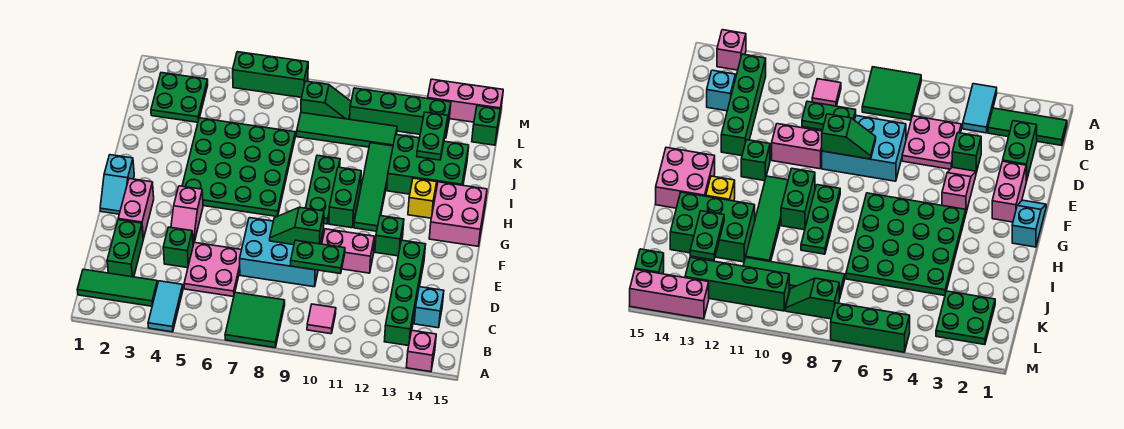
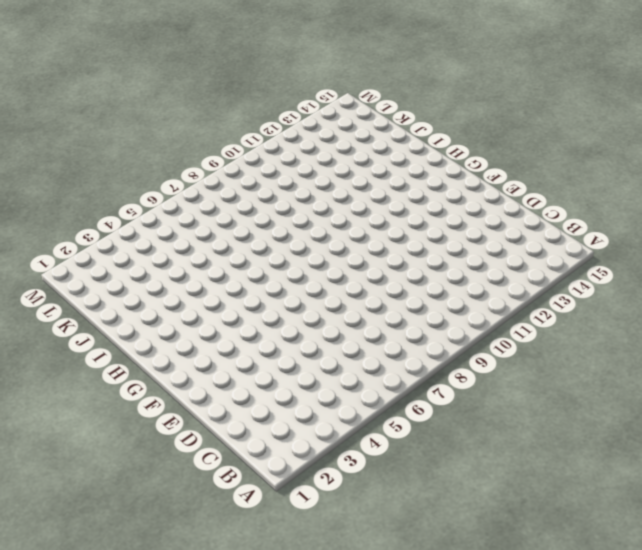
none -> cyan 1x2 tile [148,281,183,332]
none -> green 2x2 tile [225,292,285,348]
none -> pink 1x1 brick [406,331,436,372]
none -> green 1x3 tile [77,269,158,306]

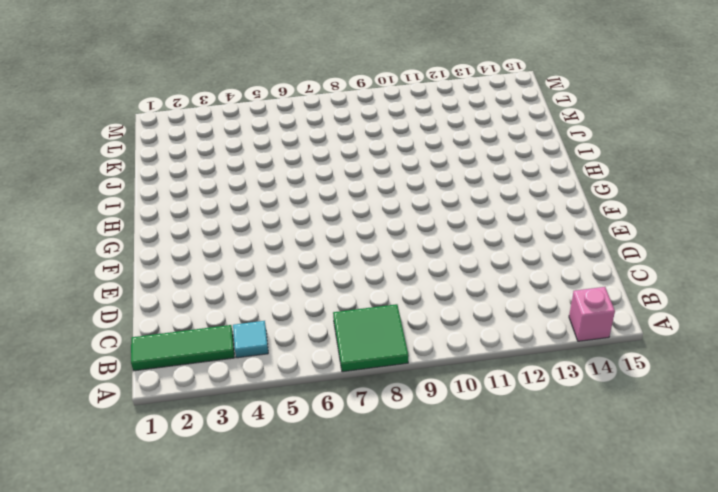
cyan 1x1 tile [233,321,268,358] -> cyan 1x2 tile [148,281,183,332]
none -> pink 1x1 tile [307,304,336,334]
none -> green 1x4 brick [384,240,426,346]
none -> green 1x2 brick [107,220,143,277]
none -> pink 2x2 plate [184,242,241,297]

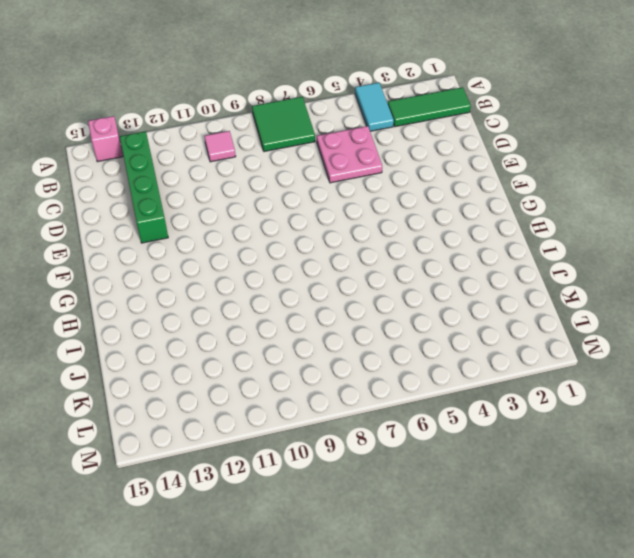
none -> green 1x2 brick [107,220,143,277]
none -> cyan 1x1 brick [414,287,444,328]
none -> green 1x1 brick [163,227,193,268]
none -> cyan 2x3 brick [240,218,324,287]

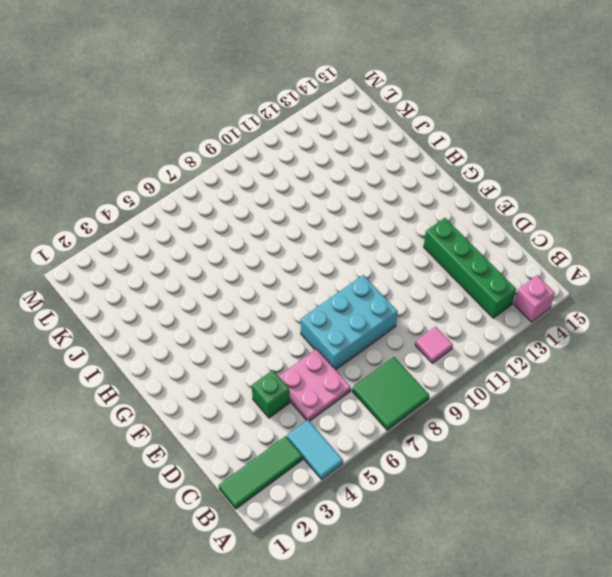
none -> green 1x2 brick [107,220,143,277]
none -> cyan 1x1 brick [414,287,444,328]
none -> pink 1x2 brick [118,179,154,239]
none -> pink 1x2 slope [171,186,203,245]

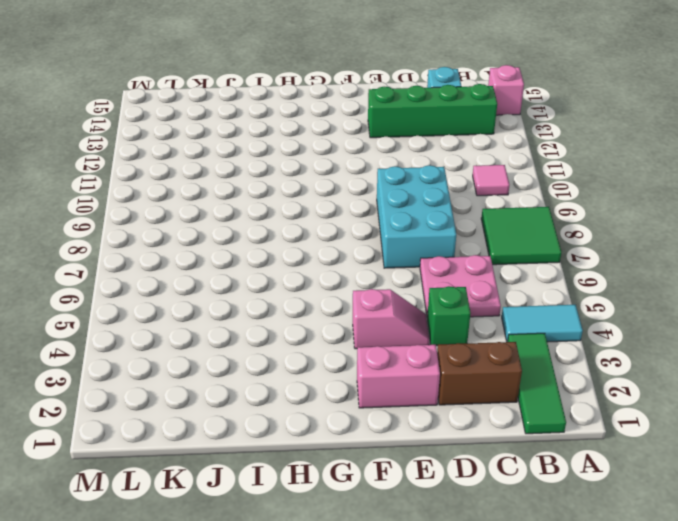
brown 1x2 brick [437,342,522,405] -> green 1x2 brick [107,220,143,277]
none -> pink 1x2 brick [322,229,374,273]
none -> cyan 1x2 slope [100,155,134,214]
none -> green 1x1 brick [375,216,404,256]
none -> green 4x4 plate [182,118,295,217]

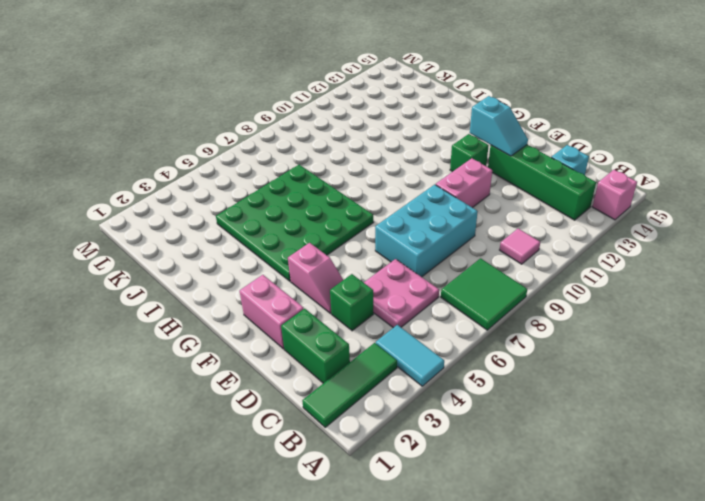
cyan 1x2 slope [470,96,528,156] -> cyan 1x2 slope moved to [100,155,134,214]
none -> green 1x3 plate [306,155,340,224]
none -> green 1x2 brick [329,167,361,228]
none -> green 1x4 tile [354,143,393,231]
none -> pink 2x2 brick [429,182,487,246]

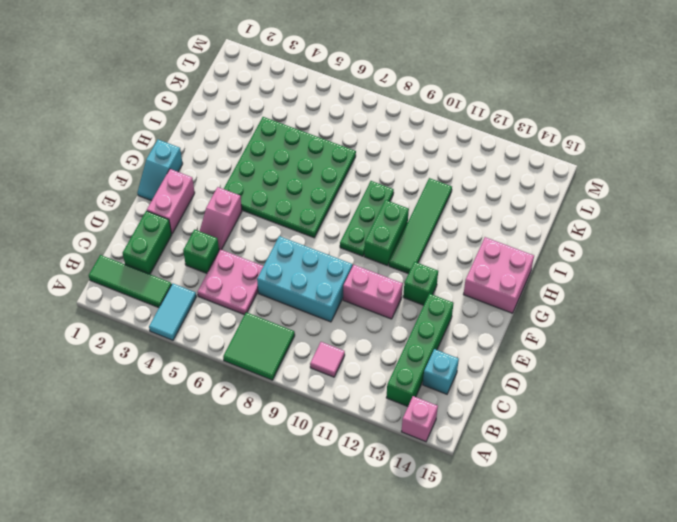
none -> yellow 1x1 brick [408,178,437,218]
none -> green 2x3 brick [387,134,469,194]
none -> green 2x2 plate [151,73,208,122]
none -> green 1x4 tile [297,113,397,147]

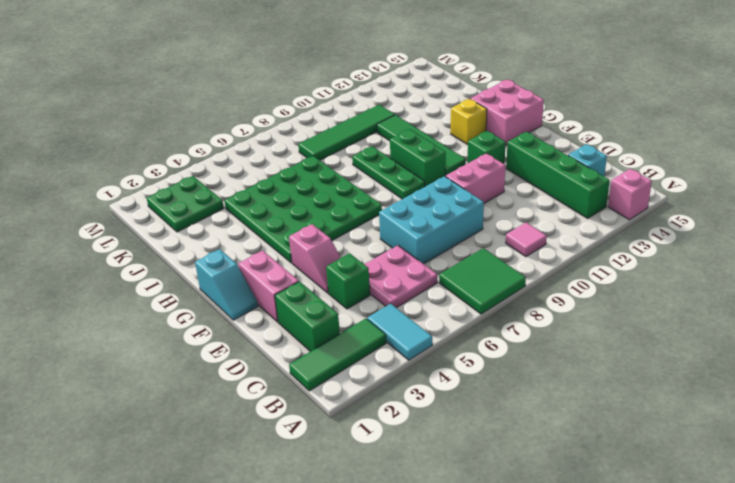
none -> green 2x3 brick [387,134,469,194]
none -> green 1x2 slope [301,81,351,119]
none -> green 1x4 brick [350,88,451,138]
none -> green 1x1 brick [472,106,500,145]

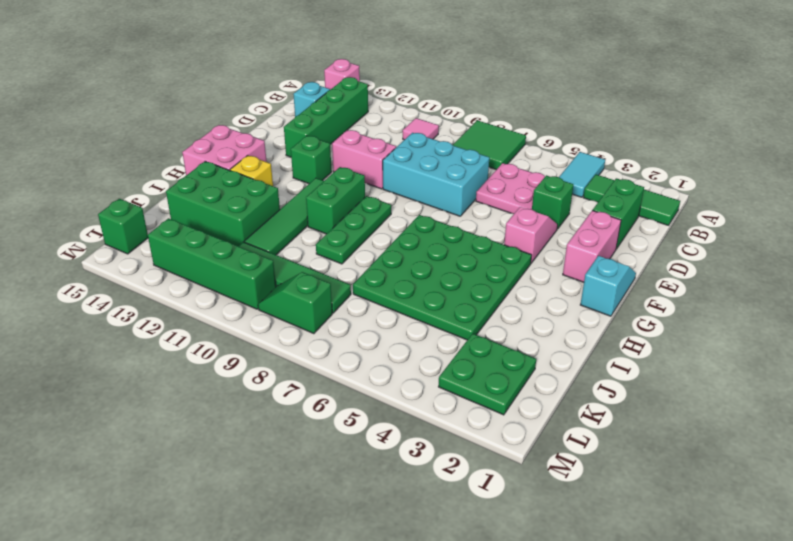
none -> green 1x3 brick [233,52,308,98]
none -> pink 1x3 brick [428,79,503,122]
none -> green 1x2 plate [291,240,345,274]
none -> green 1x2 slope [270,207,324,245]

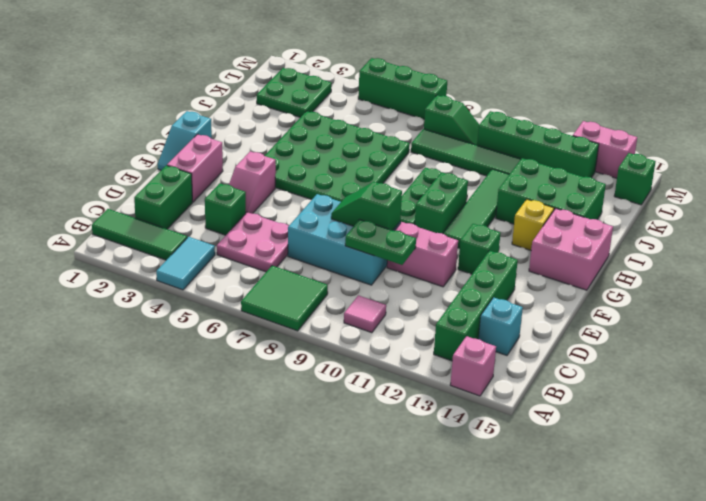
pink 1x2 brick [573,121,637,178] -> pink 1x3 brick [428,79,503,122]
none -> green 1x2 plate [417,112,448,160]

